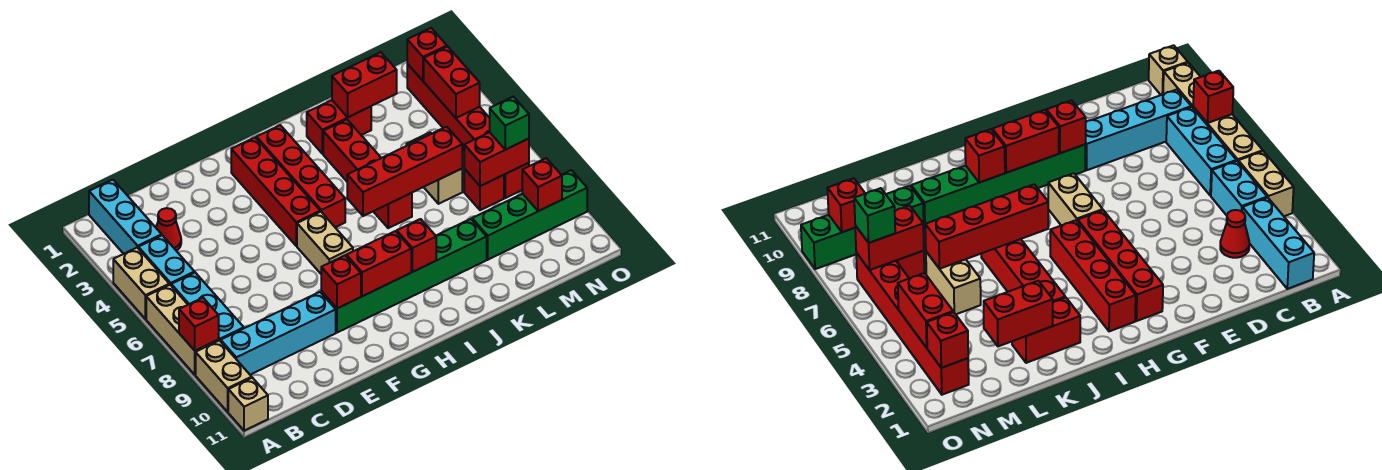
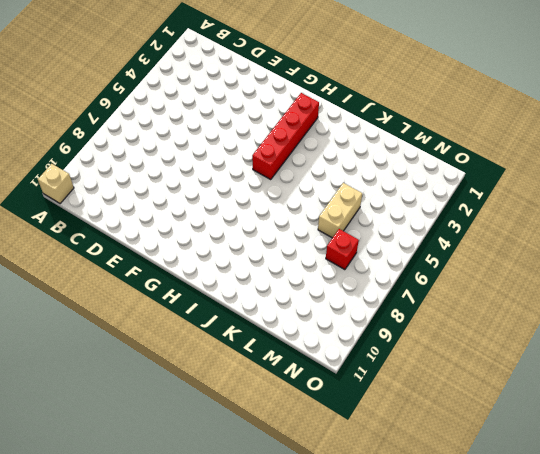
none -> tan 1x2 brick [113,248,169,319]
none -> tan 1x3 brick [146,285,219,375]
none -> tan 1x2 brick [196,341,252,412]
none -> cyan 1x3 brick [89,180,162,254]

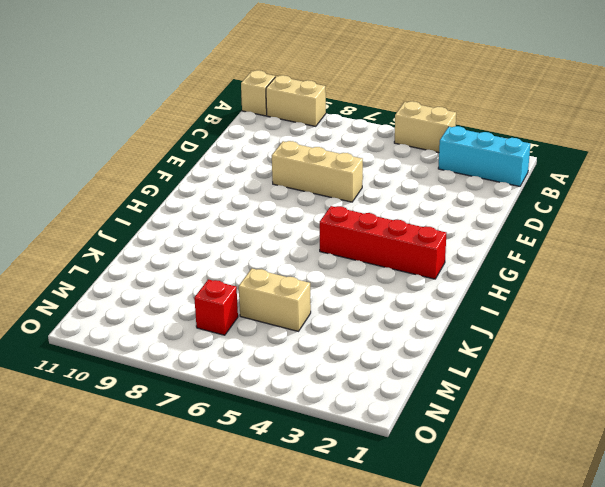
tan 1x3 brick [272,141,363,202] -> tan 1x3 brick moved to [146,285,219,375]
none -> cyan 1x2 brick [138,235,195,285]
none -> cyan 1x3 brick [171,273,244,341]
none -> cyan 1x4 brick [221,292,336,375]
none -> red 1x1 cone [156,208,181,251]

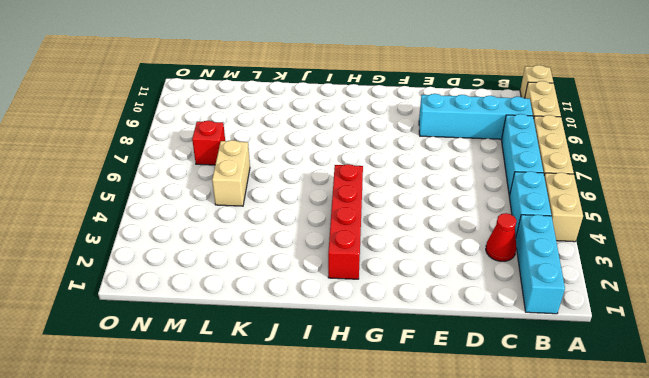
none -> green 1x6 brick [321,219,487,333]
none -> red 1x4 brick [231,138,320,246]
none -> tan 1x2 brick [297,212,353,274]
none -> red 1x2 brick [307,100,371,154]

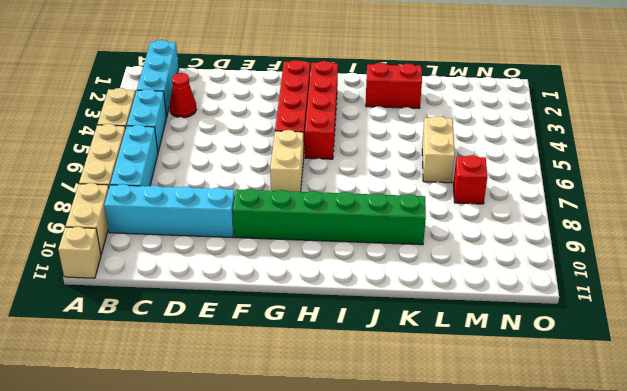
none -> red 1x4 brick [323,120,412,228]
none -> green 1x4 brick [472,170,587,260]
none -> red 1x6 brick [407,64,529,198]
none -> red 1x1 brick [179,298,219,351]

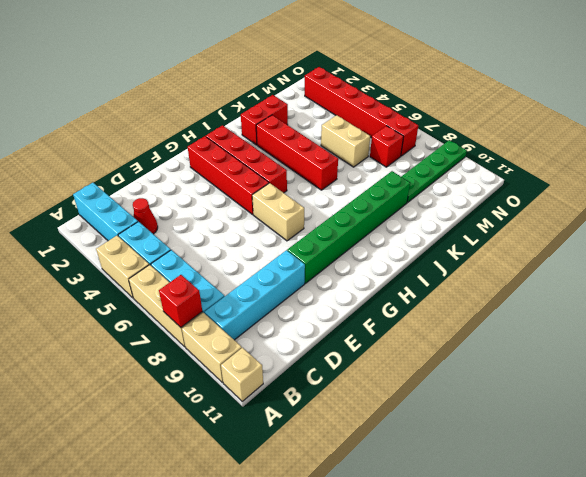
green 1x4 plate [401,140,467,202] -> green 1x4 brick [472,170,587,260]
none -> red 1x1 brick [321,256,361,308]
none -> red 1x2 brick [346,231,411,296]
none -> red 1x4 brick [347,127,462,216]
none -> red 1x1 brick [397,219,436,272]

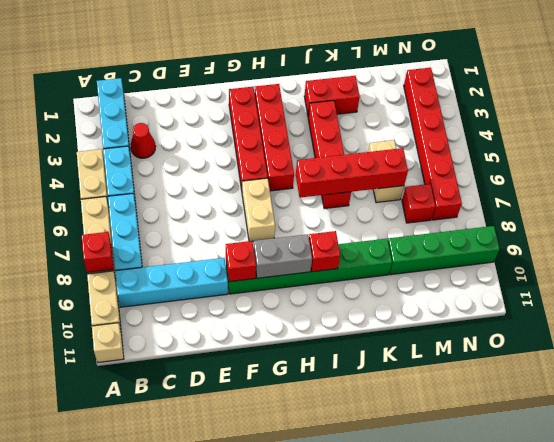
grey 1x2 brick [253,234,312,278] -> red 1x2 brick [346,231,411,296]
none -> red 1x2 brick [332,52,397,117]
none -> red 1x2 brick [464,132,529,186]
none -> red 1x1 brick [407,28,447,81]
none -> red 1x2 brick [424,46,480,118]

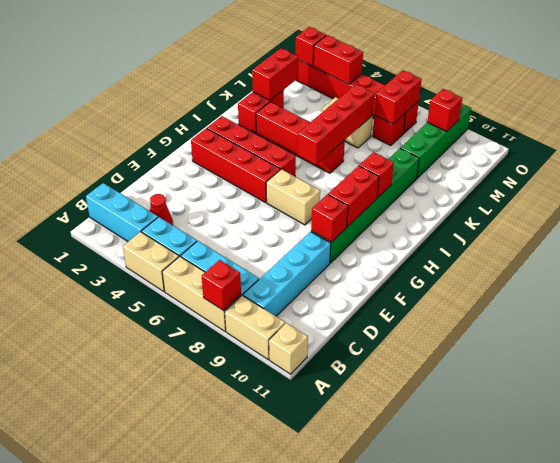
none -> green 1x1 brick [489,97,529,150]

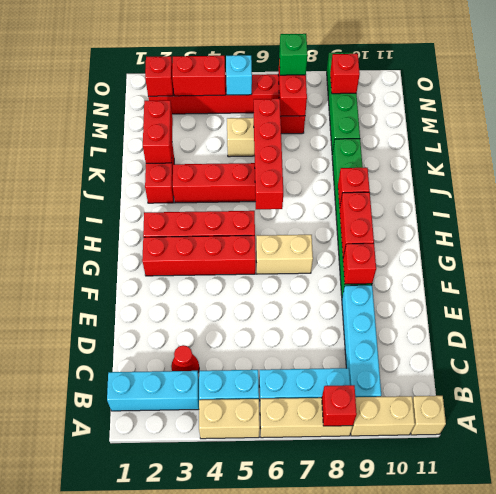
cyan 1x1 brick [226,55,252,95] -> none

